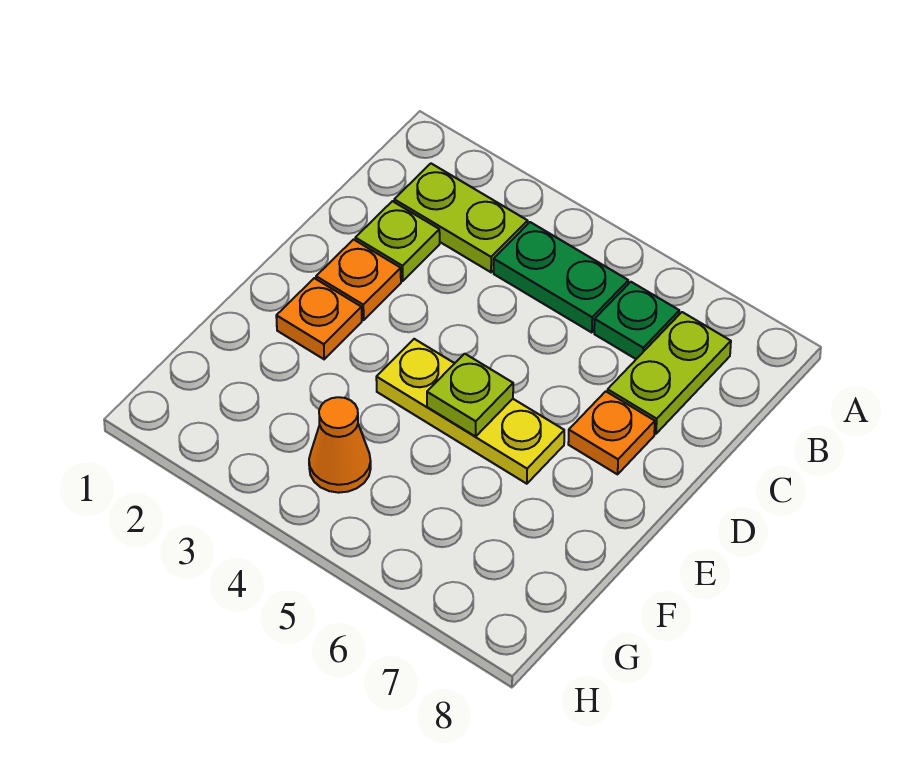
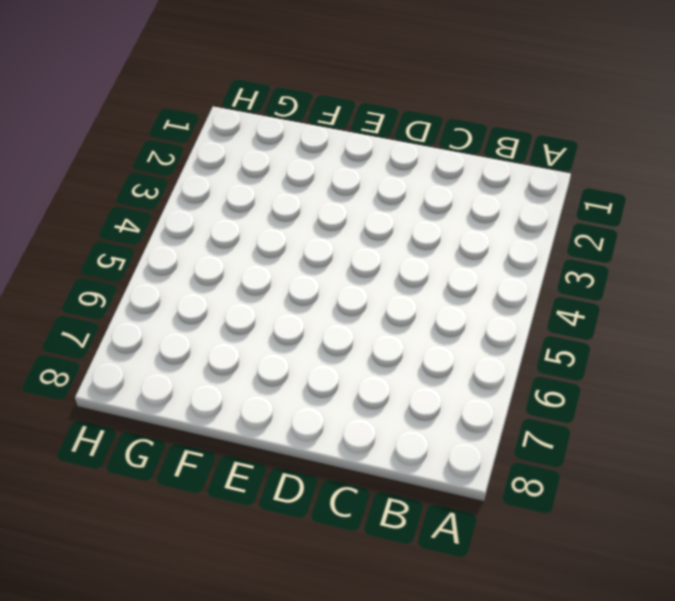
none -> lime 1x2 plate [394,164,528,272]
none -> green 1x2 plate [494,222,628,332]

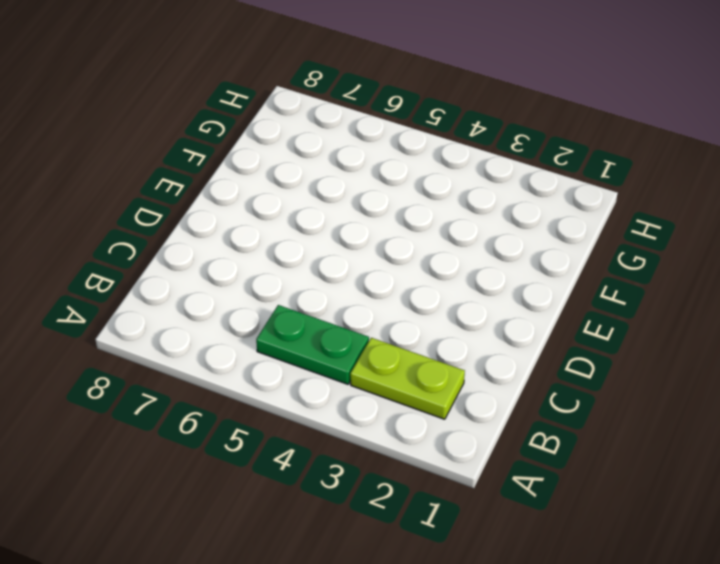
none -> green 1x1 plate [594,282,679,359]
none -> lime 1x2 plate [607,312,731,434]

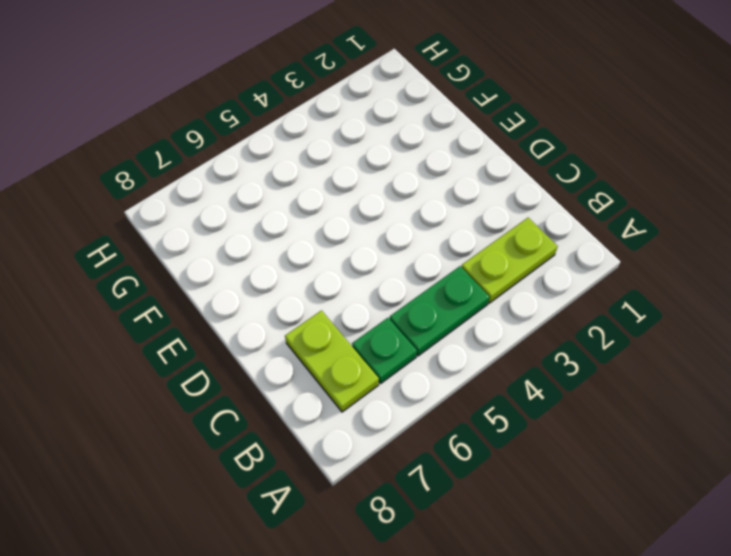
none -> lime 1x1 plate [355,201,440,281]
none -> orange 1x1 plate [316,240,401,320]

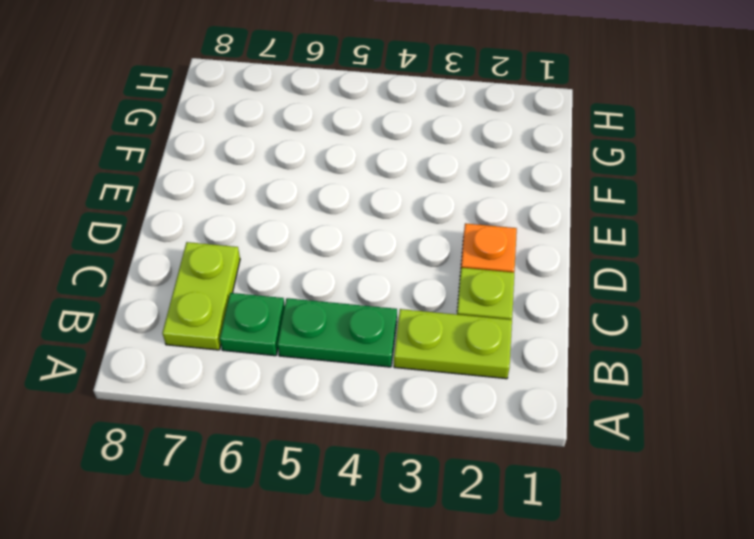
none -> orange 1x1 plate [568,391,655,474]
none -> orange 1x1 plate [276,278,362,359]

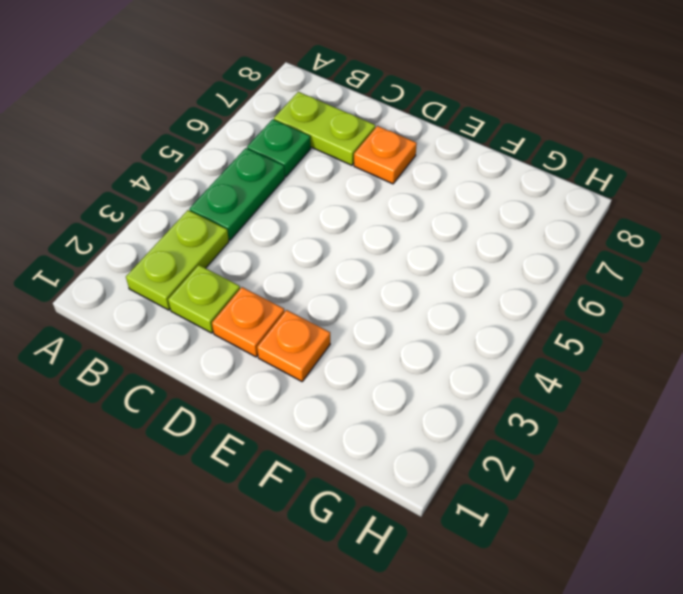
none -> yellow 1x3 plate [376,339,564,484]
none -> orange 1x1 cone [309,397,371,493]

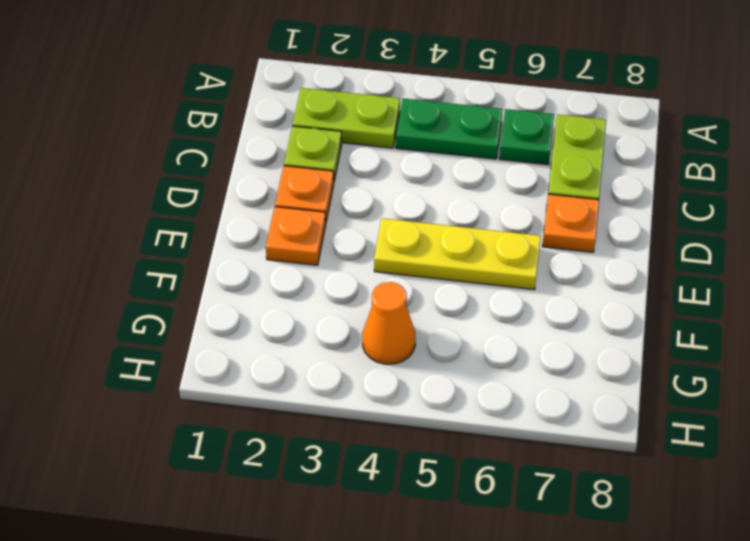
none -> lime 1x1 plate [427,354,513,436]

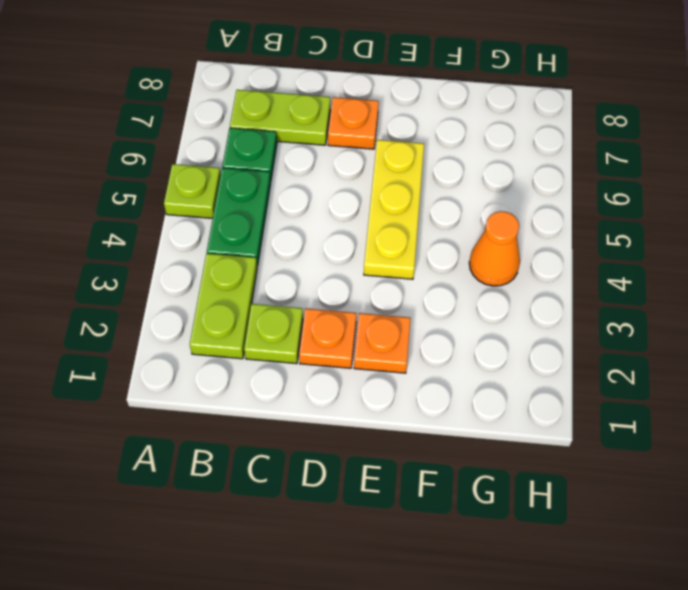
lime 1x1 plate [164,164,221,218] -> lime 1x1 plate moved to [427,354,513,436]

